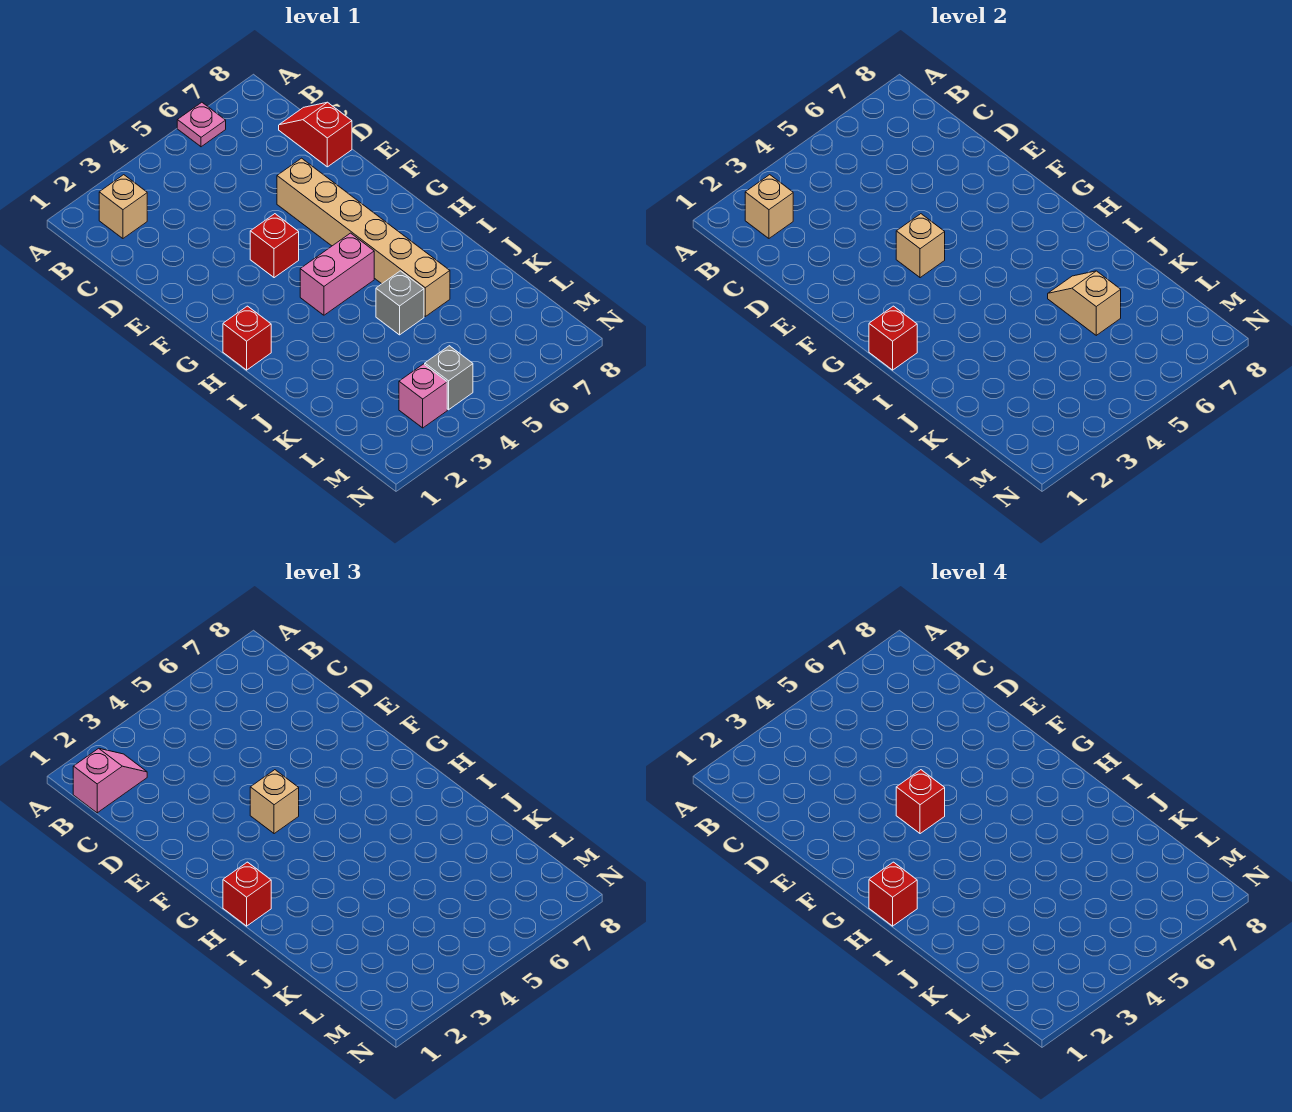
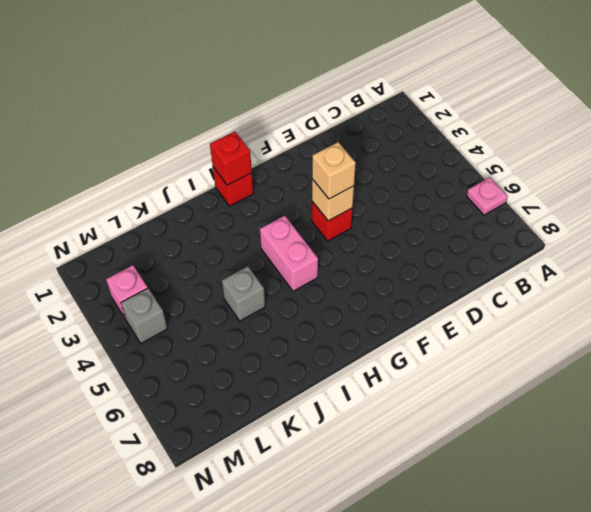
none -> tan 1x1 brick [99,175,147,238]
none -> red 1x2 slope [279,102,352,167]
none -> tan 1x6 brick [277,158,450,316]

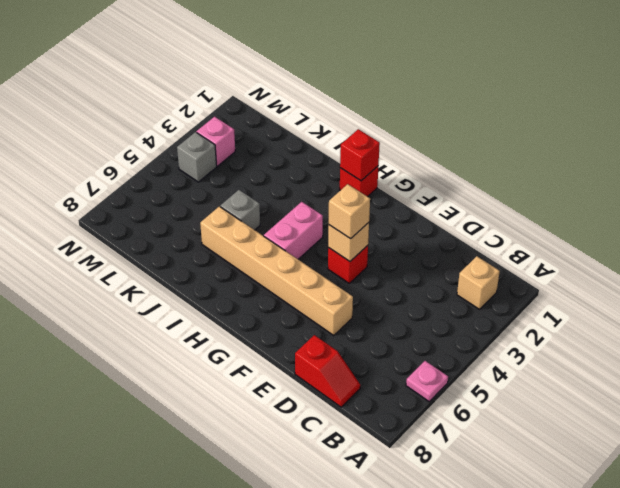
none -> tan 1x1 brick [745,175,793,238]
none -> tan 1x2 slope [1048,271,1121,335]
none -> pink 1x2 slope [73,748,147,813]

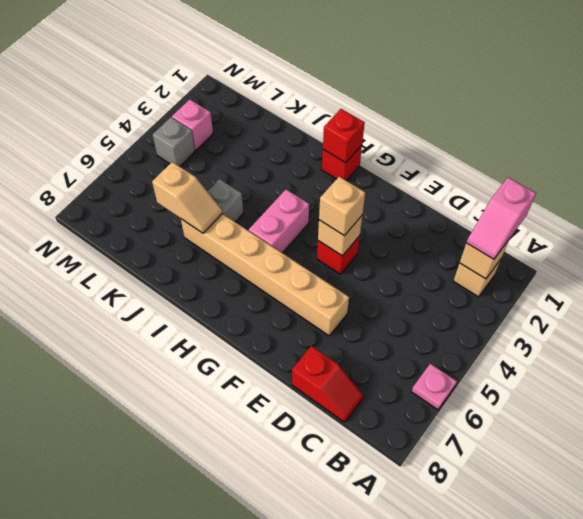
none -> red 1x1 brick [223,862,271,926]
none -> red 1x1 brick [896,770,945,834]
none -> red 1x1 brick [869,862,917,926]

